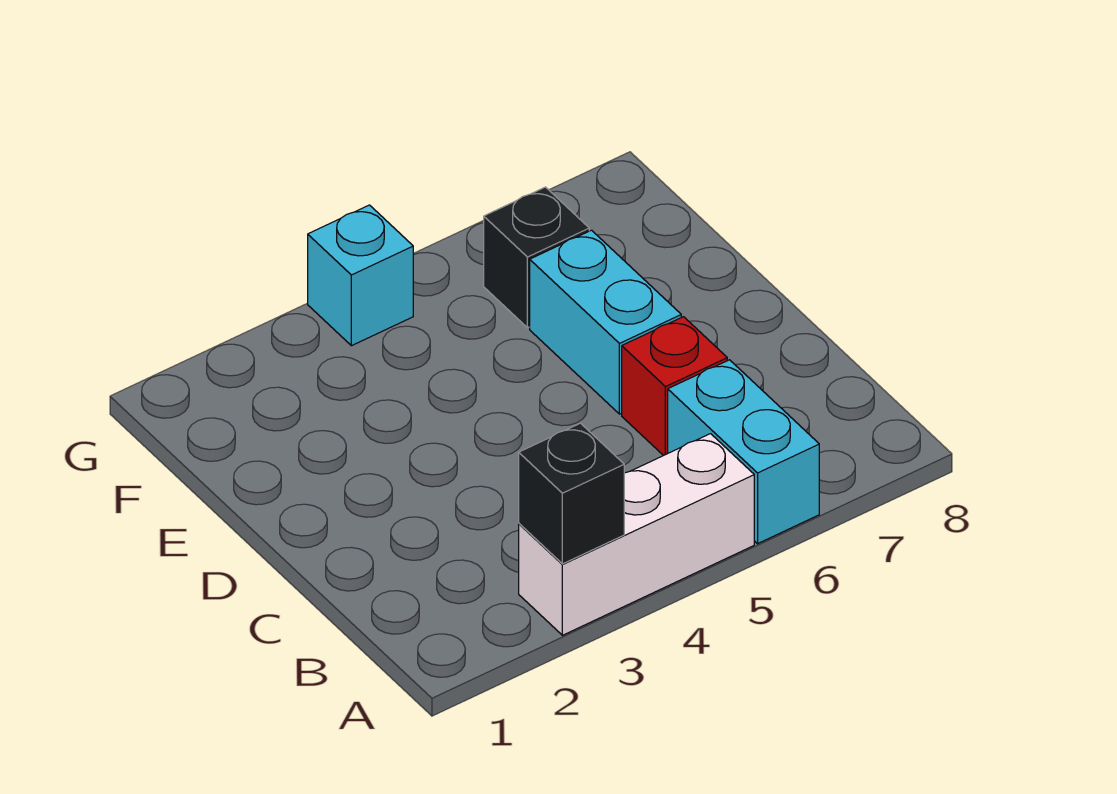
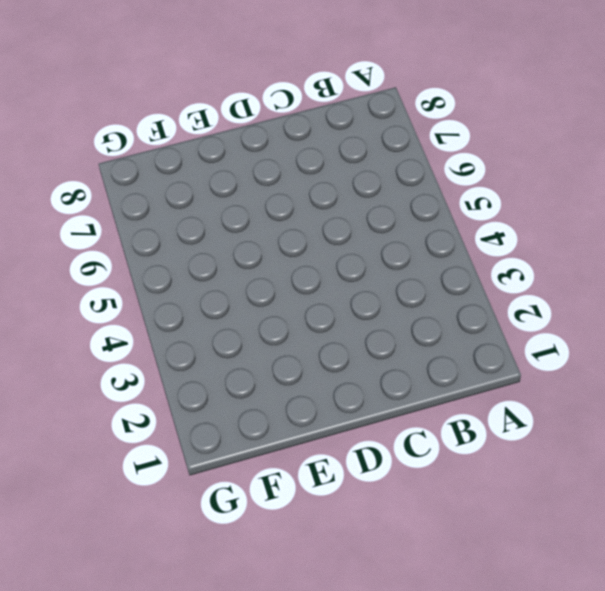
none -> white 1x3 brick [519,434,754,635]
none -> cyan 1x2 brick [668,360,819,544]

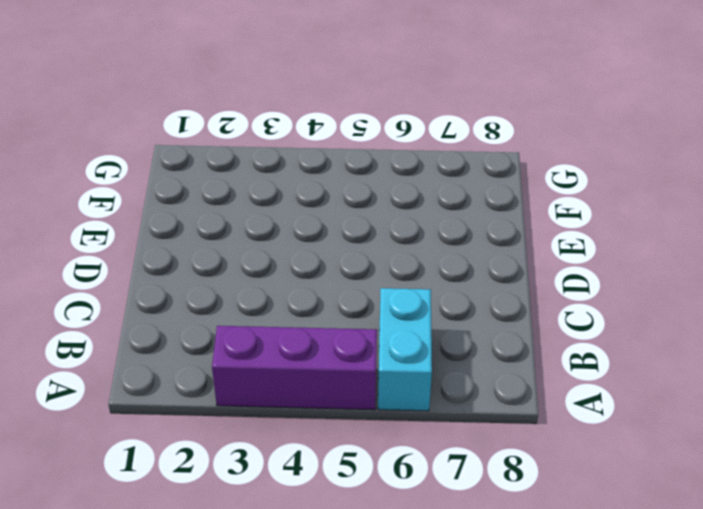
purple 1x3 brick [212,326,377,410] -> white 1x3 brick [519,434,754,635]
none -> red 1x1 brick [622,317,727,456]
none -> cyan 1x2 brick [530,230,681,414]

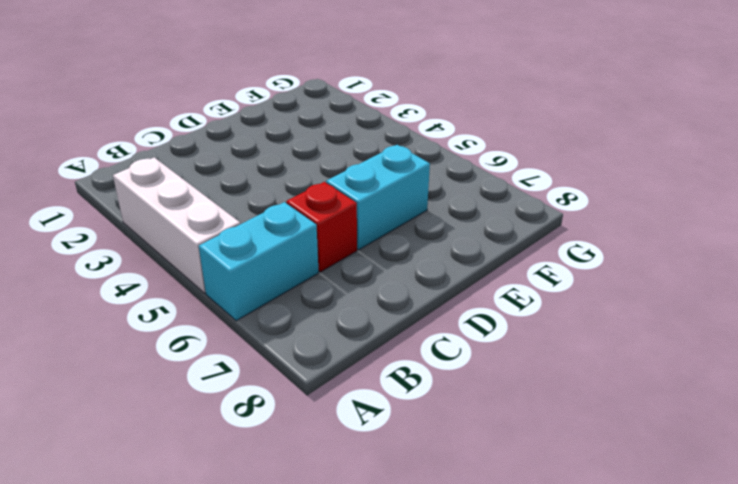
none -> black 1x1 brick [484,187,589,328]
none -> cyan 1x1 brick [308,205,413,346]

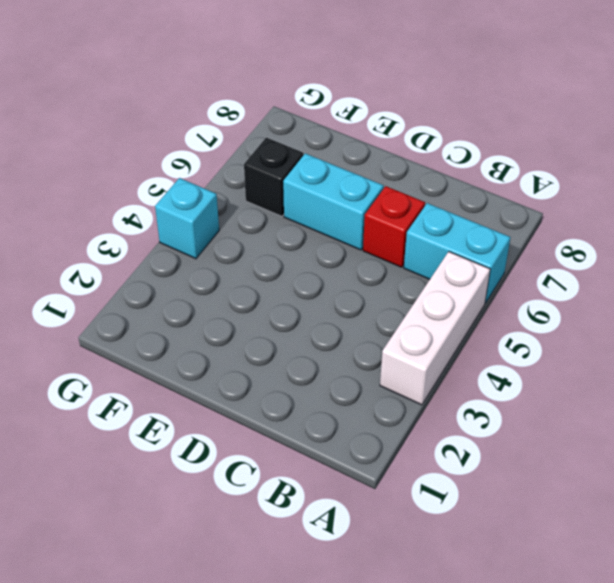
none -> black 1x1 brick [519,423,624,564]

